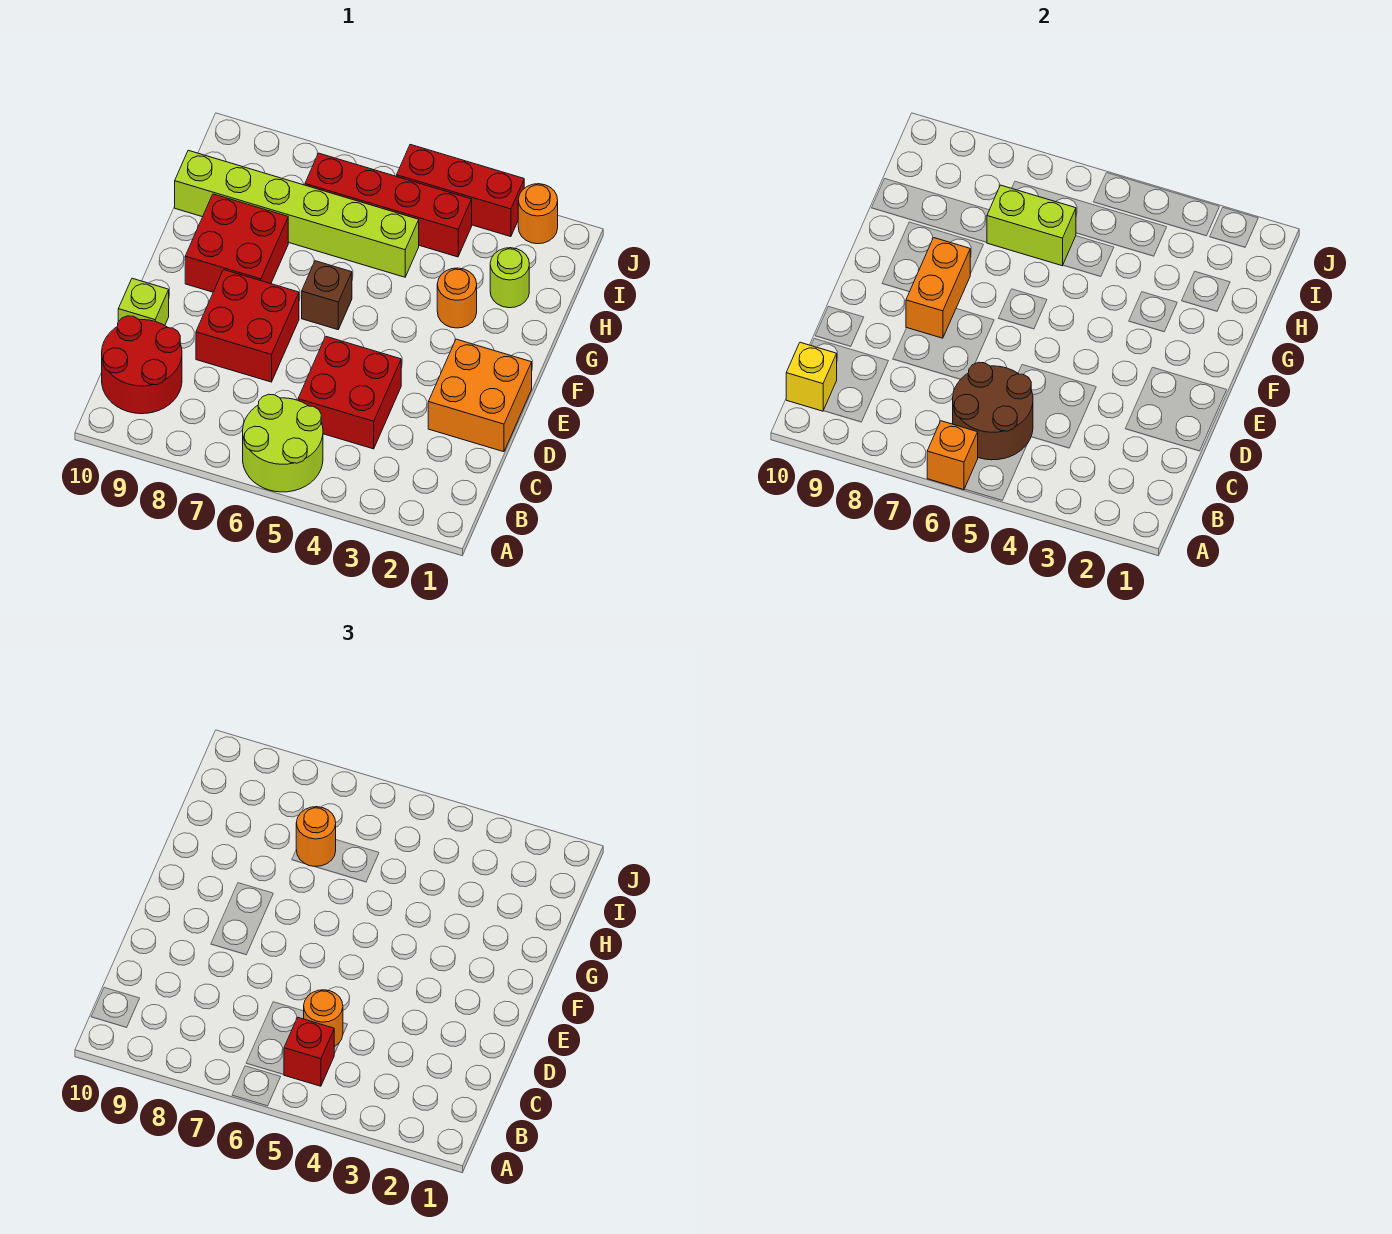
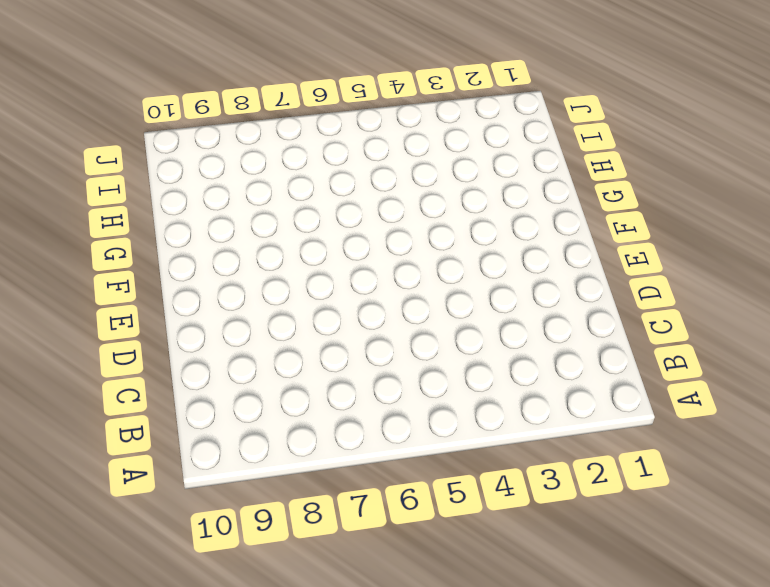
none -> lime 2x2 round brick [243,394,323,492]
none -> red 2x2 round brick [102,316,182,414]
none -> red 2x2 brick [298,337,401,449]

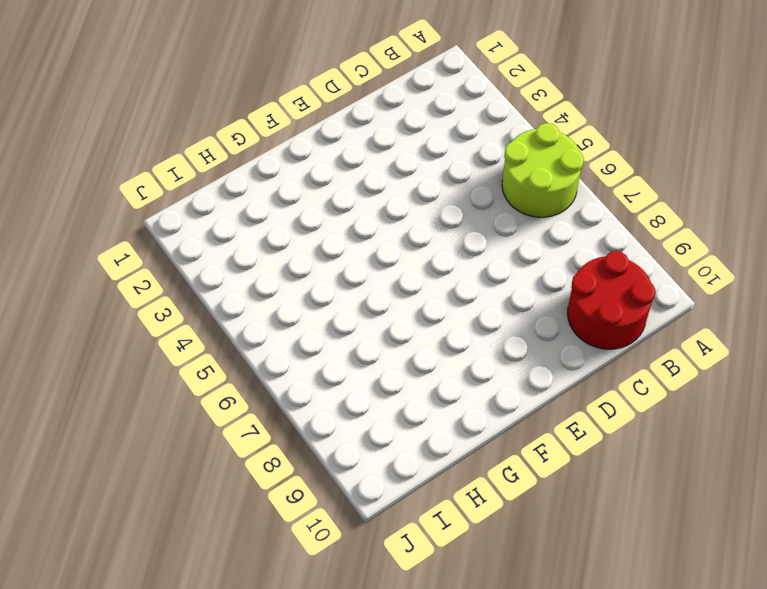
none -> red 2x2 brick [298,337,401,449]
none -> orange 2x2 brick [428,339,532,452]
none -> red 2x2 brick [196,270,299,382]

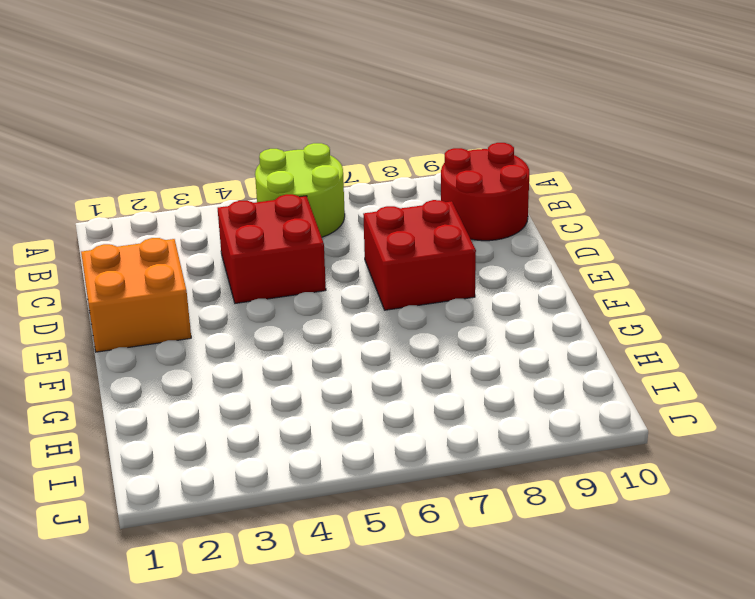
none -> lime 1x1 brick [118,278,169,325]
none -> brown 1x1 brick [302,261,352,330]
none -> red 2x2 brick [185,194,288,292]

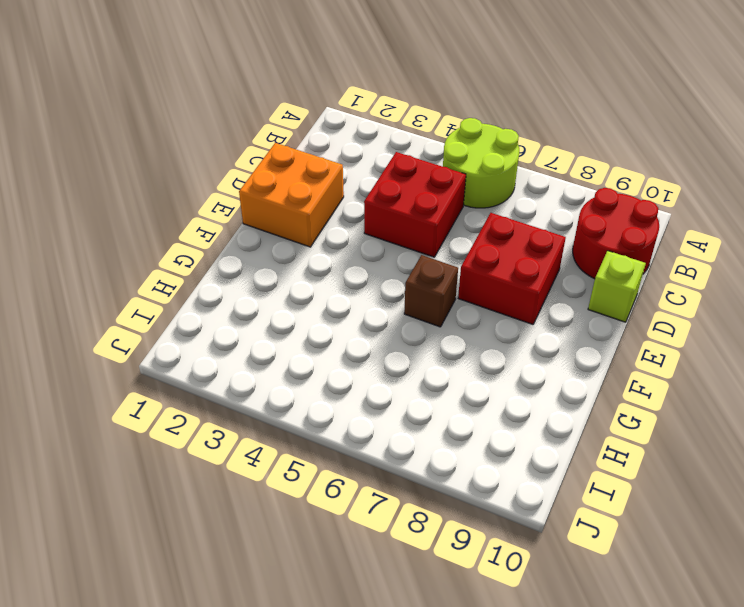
none -> red 2x2 brick [185,194,288,292]
none -> orange 1x1 round brick [437,268,477,328]
none -> lime 1x1 round brick [490,248,529,308]

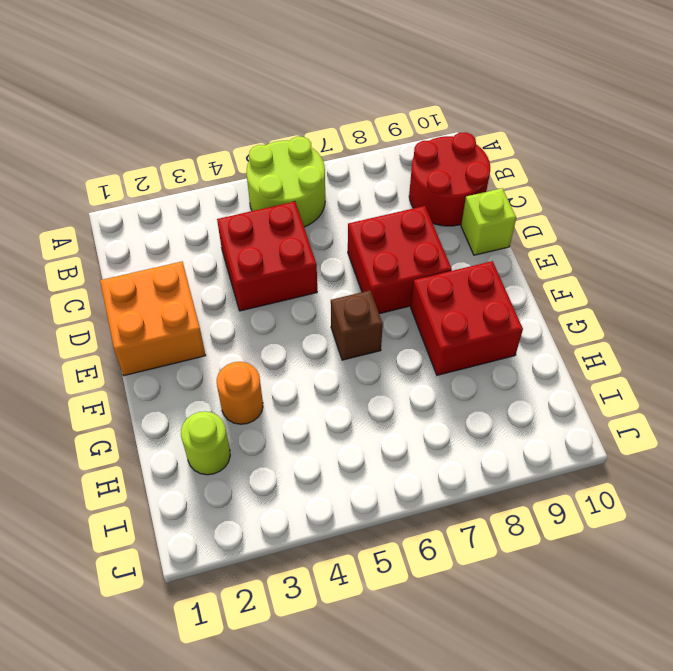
none -> lime 1x6 brick [175,150,419,277]
none -> red 1x4 brick [305,153,472,257]
none -> orange 1x1 round brick [518,184,558,244]

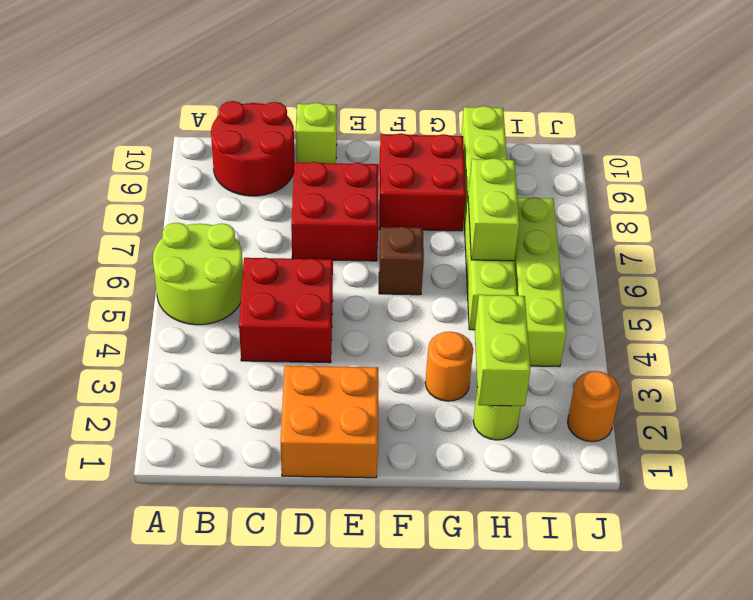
lime 1x2 brick [475,295,531,406] -> none
lime 1x4 brick [514,197,566,367] -> red 1x4 brick [305,153,472,257]
none -> red 1x3 brick [397,145,524,237]
none -> orange 1x1 brick [927,421,978,490]
none -> brown 2x2 round brick [953,362,1033,460]

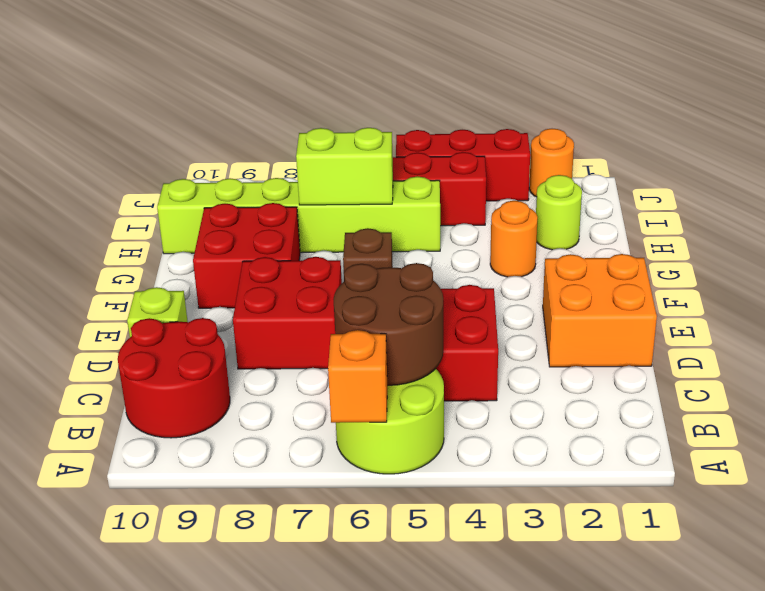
none -> yellow 1x1 brick [786,342,837,411]
none -> orange 1x2 brick [906,238,970,338]
none -> red 1x1 brick [284,1018,334,1086]

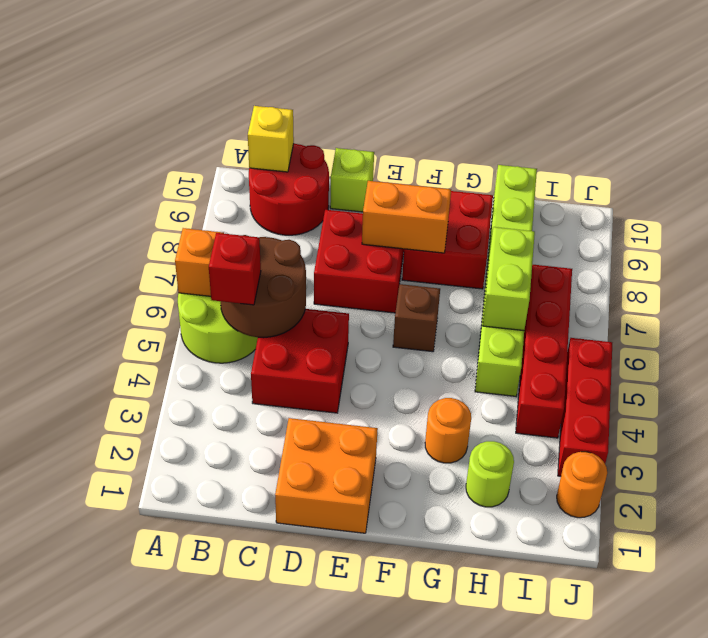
none -> orange 1x1 round brick [304,990,343,1047]
none -> orange 1x1 round brick [296,807,336,866]

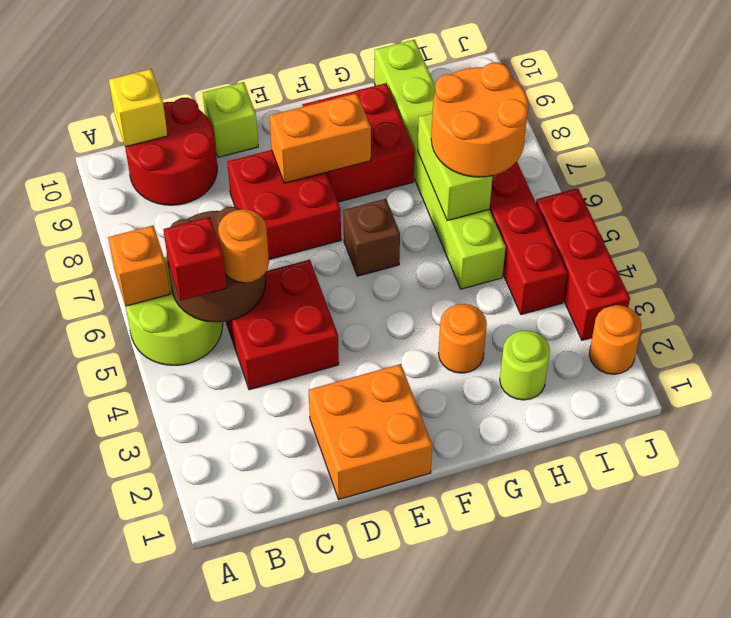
orange 2x2 round brick [431,63,528,177] -> orange 1x1 round brick [296,807,336,866]

